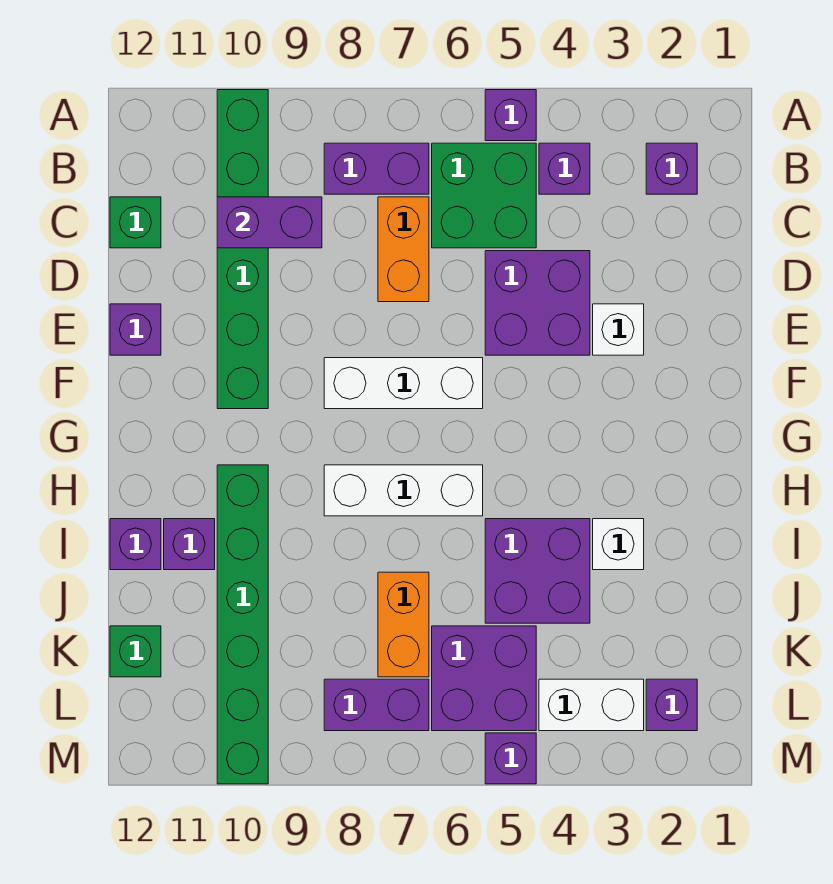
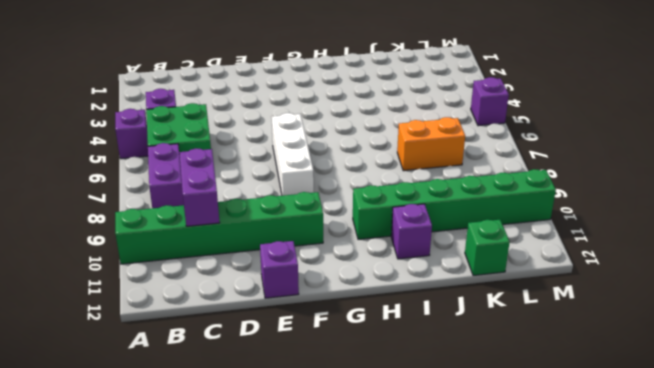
none -> purple 1x1 brick [646,143,697,194]
none -> orange 1x2 brick [378,197,429,302]
none -> green 1x1 brick [110,197,161,248]

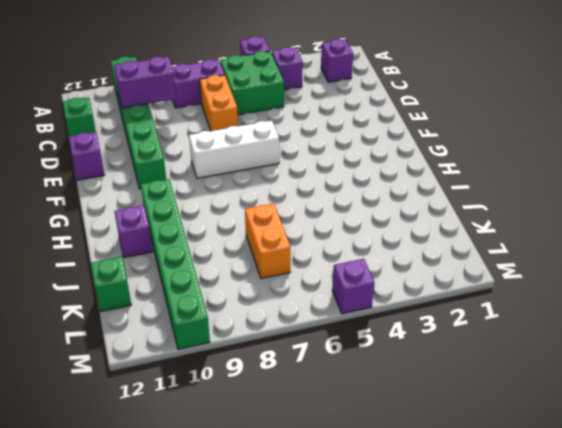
none -> purple 2x2 brick [485,251,590,355]
none -> white 1x1 brick [593,304,644,355]
none -> white 1x3 brick [324,465,483,516]

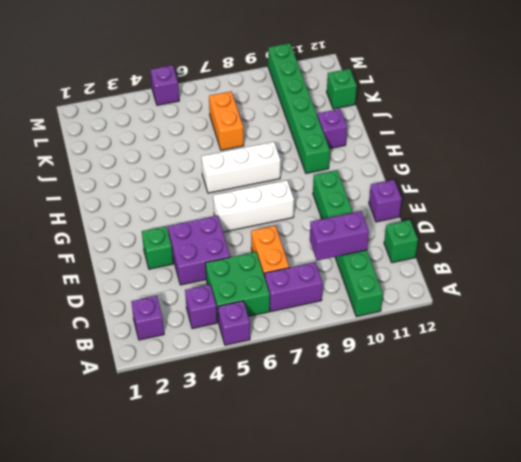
green 1x1 brick [142,226,173,269] -> white 1x1 brick [593,304,644,355]
none -> white 1x1 brick [593,519,644,570]
none -> purple 2x2 brick [485,519,590,623]
none -> purple 1x1 brick [110,519,161,570]

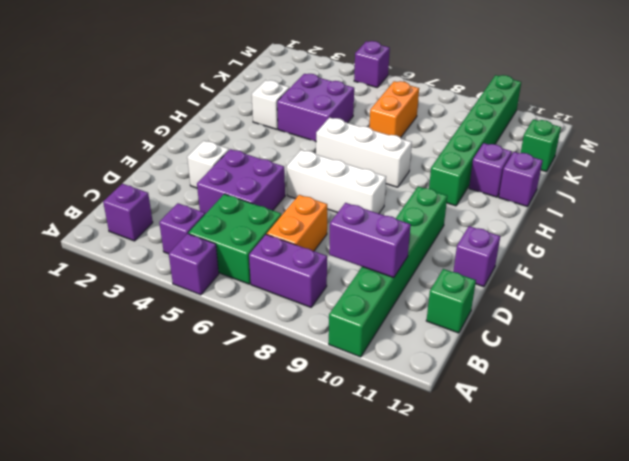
none -> purple 2x2 brick [432,626,536,731]
none -> purple 1x1 brick [646,679,697,731]
none -> white 1x2 brick [539,679,644,731]

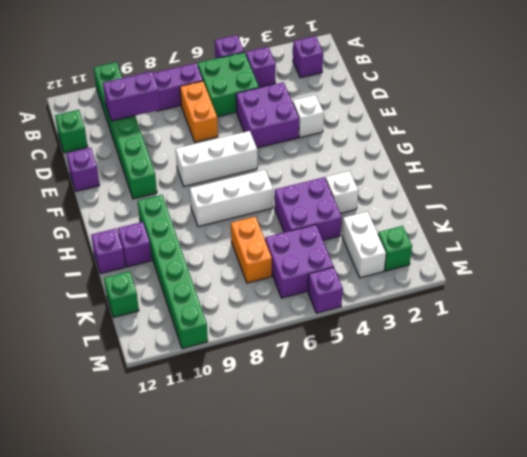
white 1x2 brick [342,211,386,278] -> white 1x2 brick turned to [539,679,644,731]
green 1x1 brick [378,226,412,271] -> purple 1x1 brick [646,679,697,731]
none -> purple 1x2 brick [324,679,429,731]

